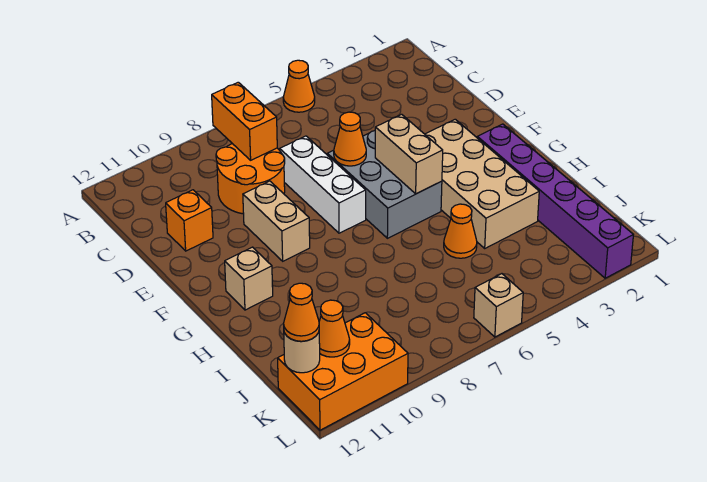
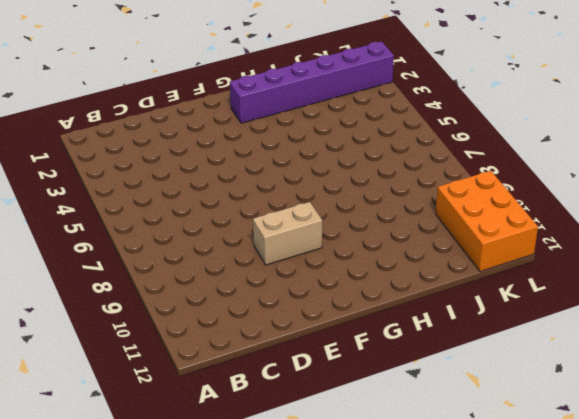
none -> orange 1x1 cone [283,60,315,112]
none -> orange 2x2 round brick [216,144,285,214]
none -> white 1x3 brick [280,136,366,233]

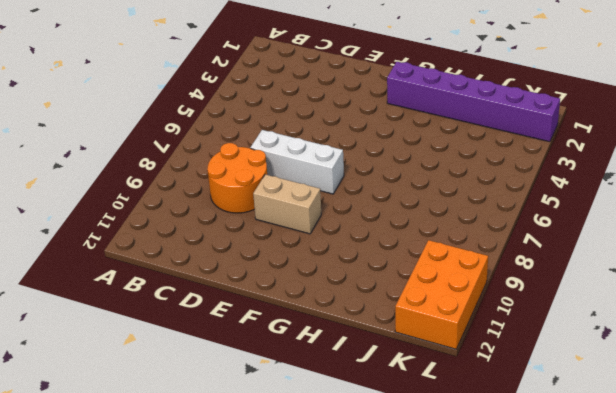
none -> orange 1x1 cone [283,60,315,112]
none -> orange 1x1 brick [166,190,213,251]
none -> grey 2x3 brick [327,131,442,238]

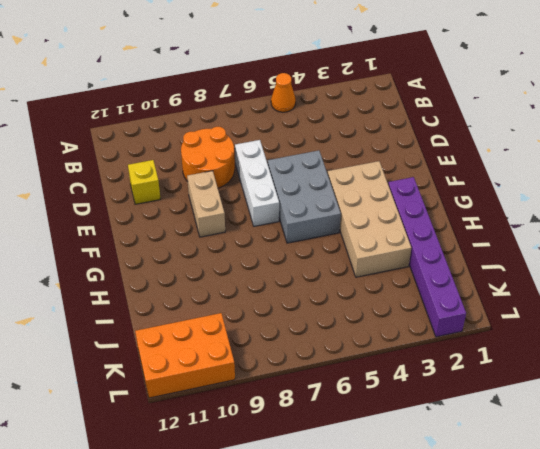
yellow 1x1 brick [128,160,160,204] -> orange 1x1 brick [166,190,213,251]
none -> tan 1x1 brick [225,247,273,310]
none -> orange 1x1 cone [444,204,477,258]
none -> tan 1x1 brick [474,274,523,337]

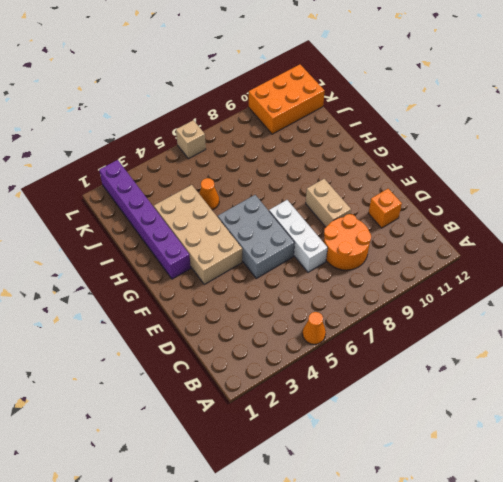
none -> tan 1x1 brick [225,247,273,310]
none -> orange 1x2 brick [212,82,277,160]
none -> orange 1x1 cone [334,112,366,166]

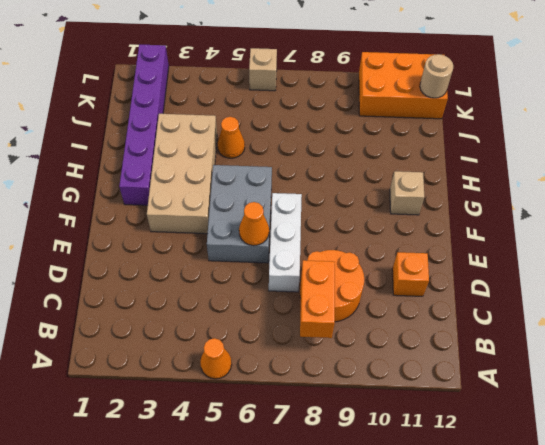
none -> tan 1x2 brick [243,181,310,261]
none -> tan 1x2 brick [375,114,443,194]
none -> orange 1x1 cone [319,300,350,357]

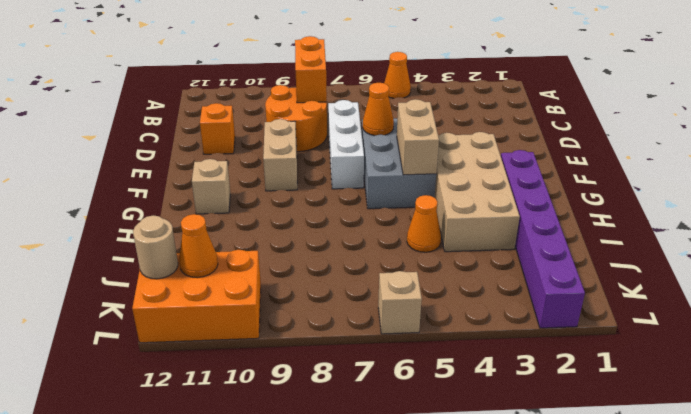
none -> orange 1x1 cone [284,283,319,341]

